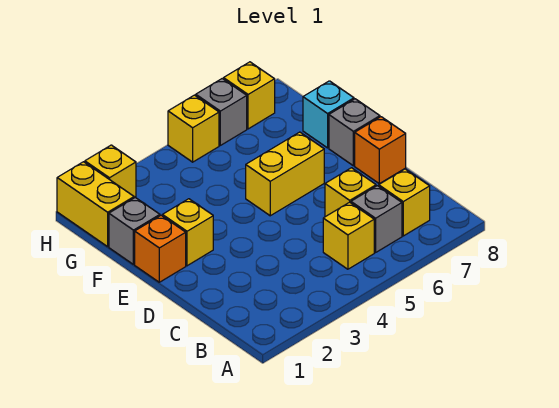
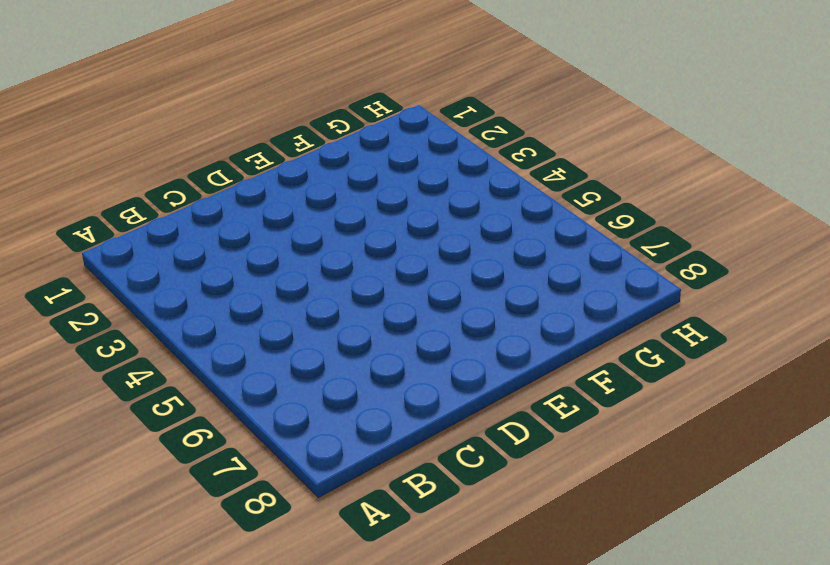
none -> yellow 1x1 brick [323,202,374,269]
none -> grey 1x1 brick [351,186,402,253]
none -> yellow 1x1 brick [379,169,430,236]

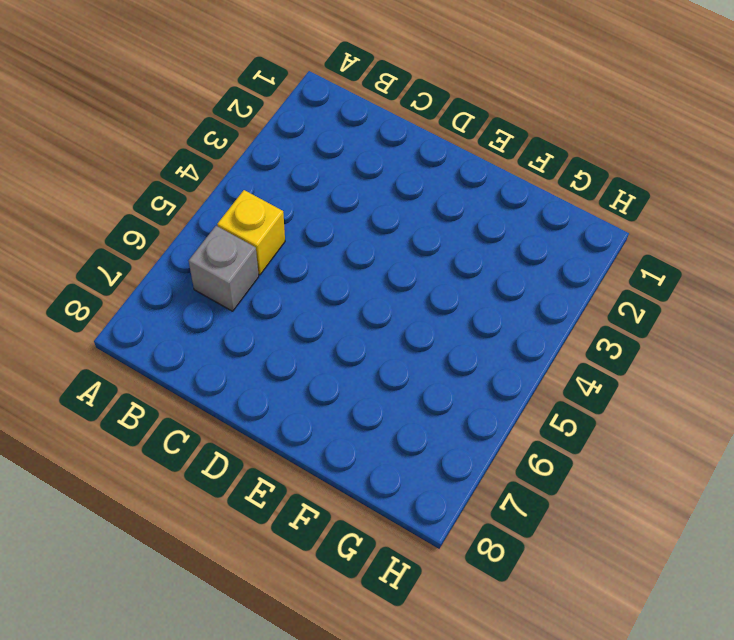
none -> yellow 1x1 brick [379,169,430,236]
none -> yellow 1x1 brick [325,168,376,217]
none -> orange 1x1 brick [355,117,406,184]

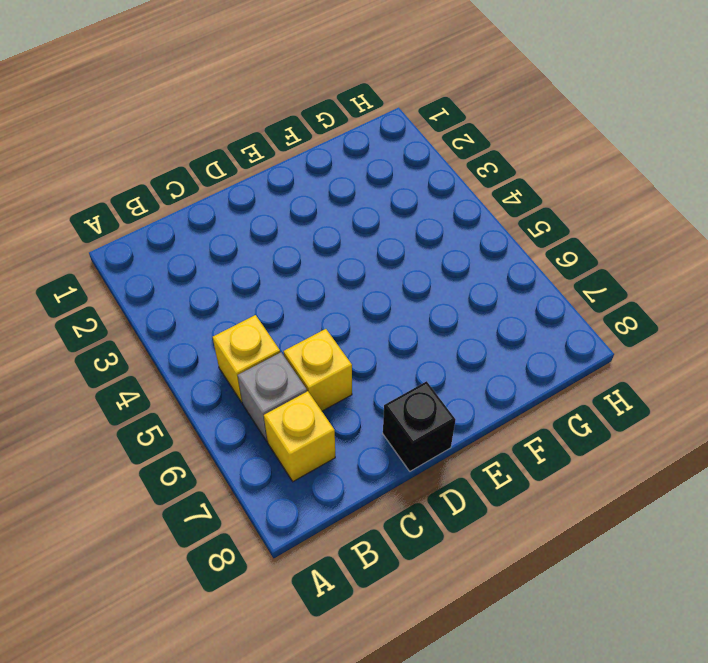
black 1x1 brick [383,381,455,471] -> orange 1x1 brick [355,117,406,184]
none -> orange 1x1 brick [135,215,186,282]
none -> yellow 1x1 brick [162,199,213,266]
none -> yellow 1x2 brick [246,132,324,216]

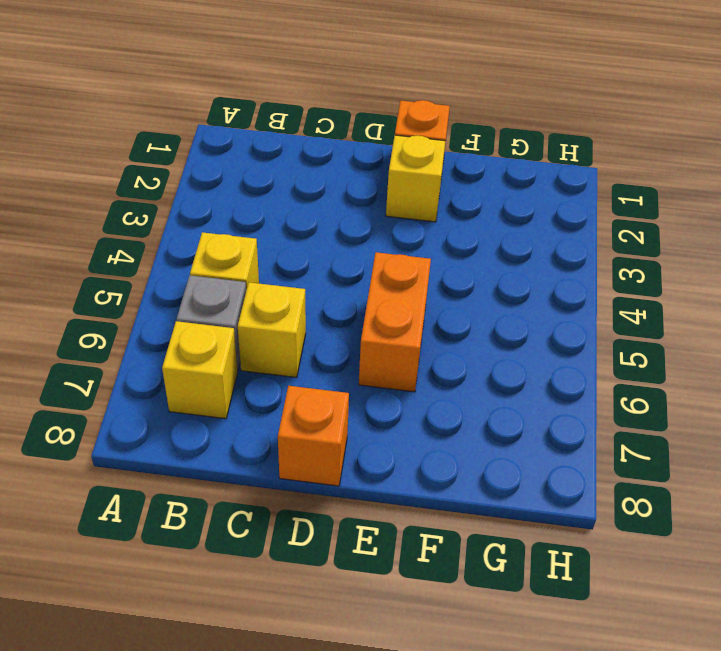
orange 1x2 brick [359,252,431,392] -> yellow 1x2 brick [246,132,324,216]
none -> grey 1x1 brick [329,99,380,166]
none -> grey 1x1 brick [109,198,160,264]
none -> cyan 1x1 brick [303,81,354,148]

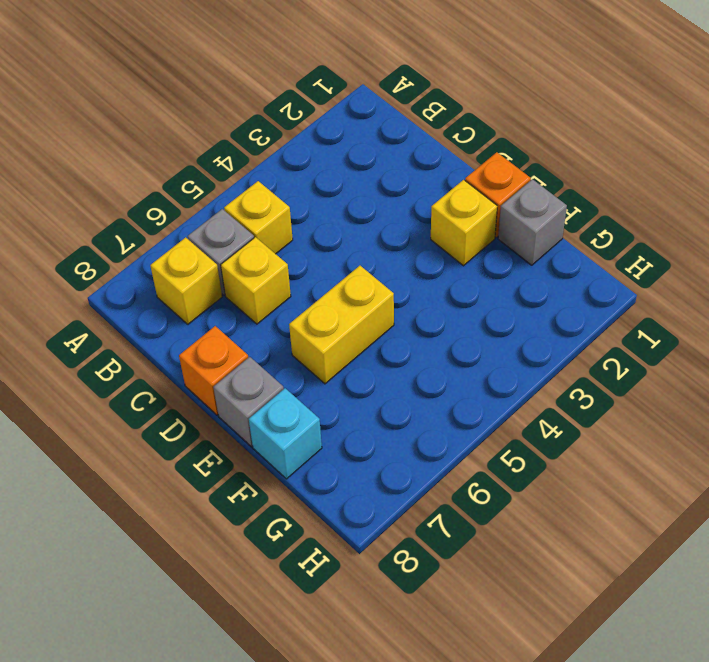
none -> yellow 1x2 brick [57,162,134,247]
none -> yellow 1x1 brick [85,145,136,197]
none -> yellow 1x1 brick [168,95,219,162]

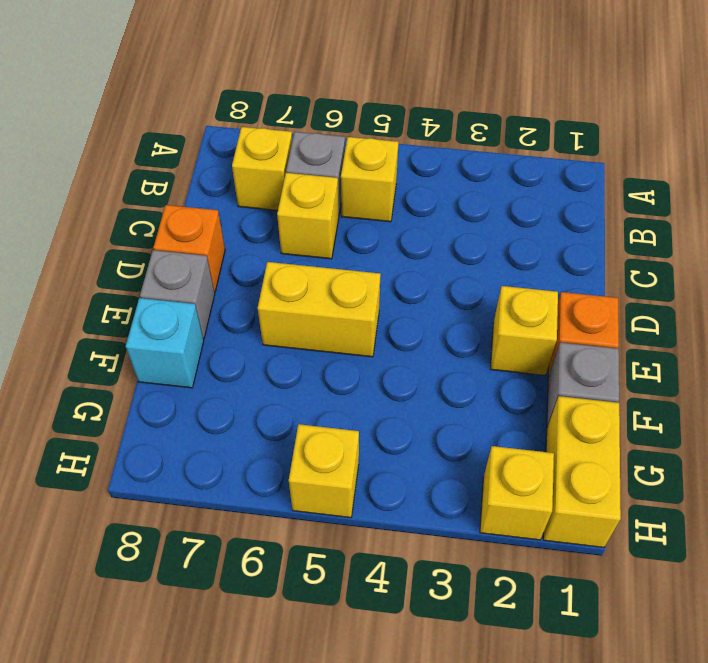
none -> grey 1x1 brick [196,79,247,145]
none -> yellow 1x1 brick [224,62,275,129]

